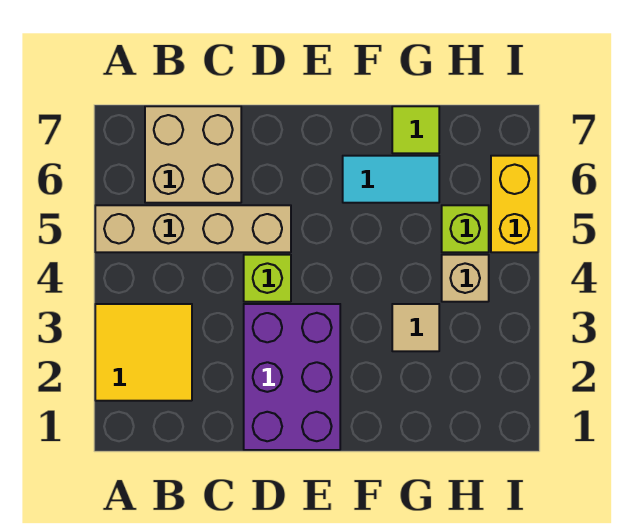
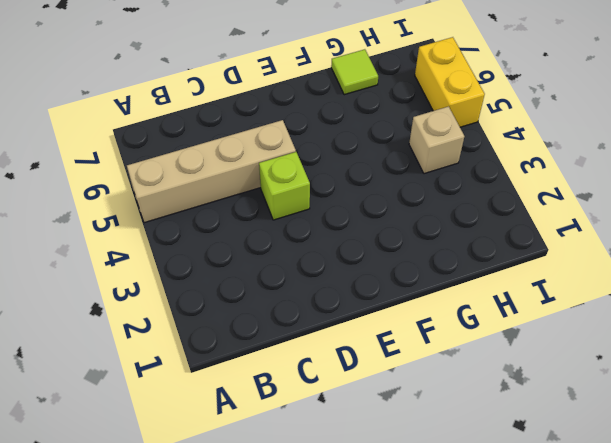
none -> yellow 2x2 tile [95,304,192,401]
none -> tan 2x2 brick [145,106,241,203]

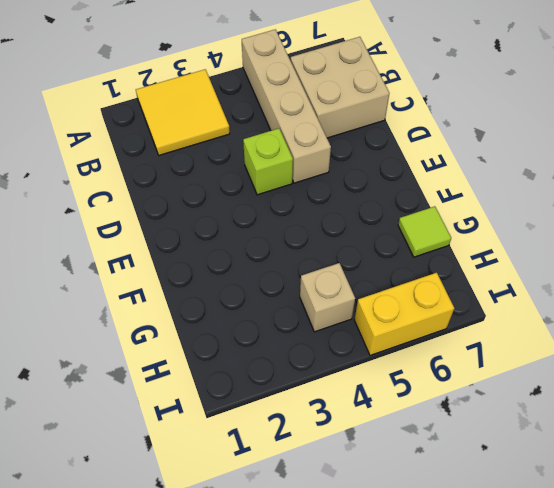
none -> purple 2x3 brick [244,304,340,450]
none -> cyan 1x2 tile [343,156,439,203]

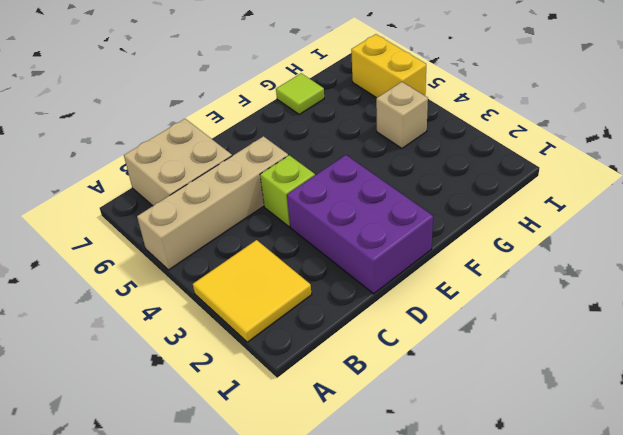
none -> cyan 1x2 tile [343,156,439,203]
none -> tan 1x1 tile [392,304,439,351]

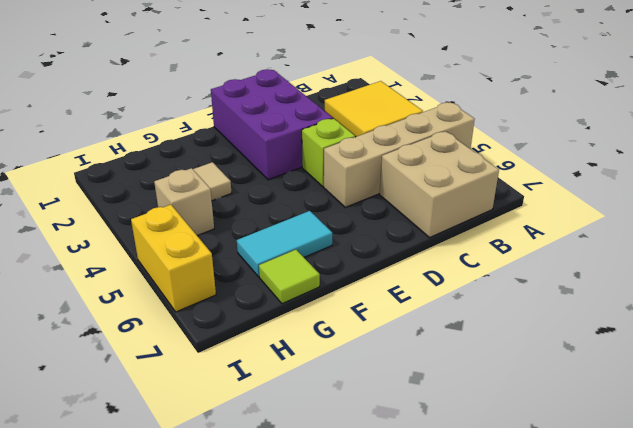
none -> lime 1x1 brick [442,205,489,252]

